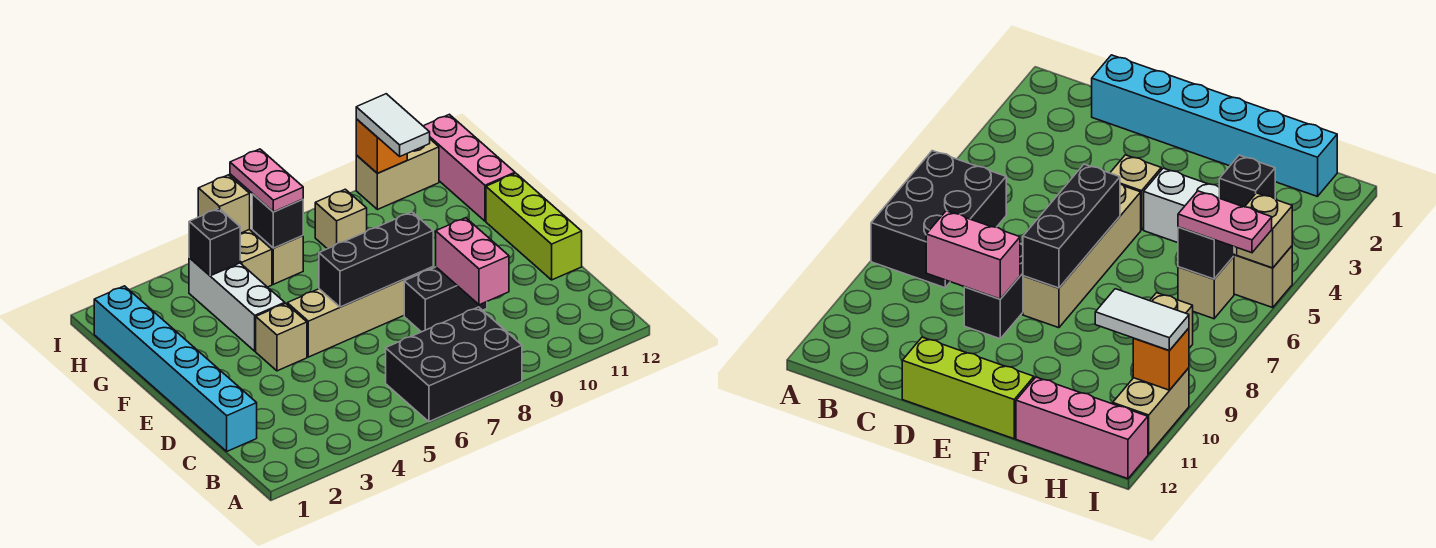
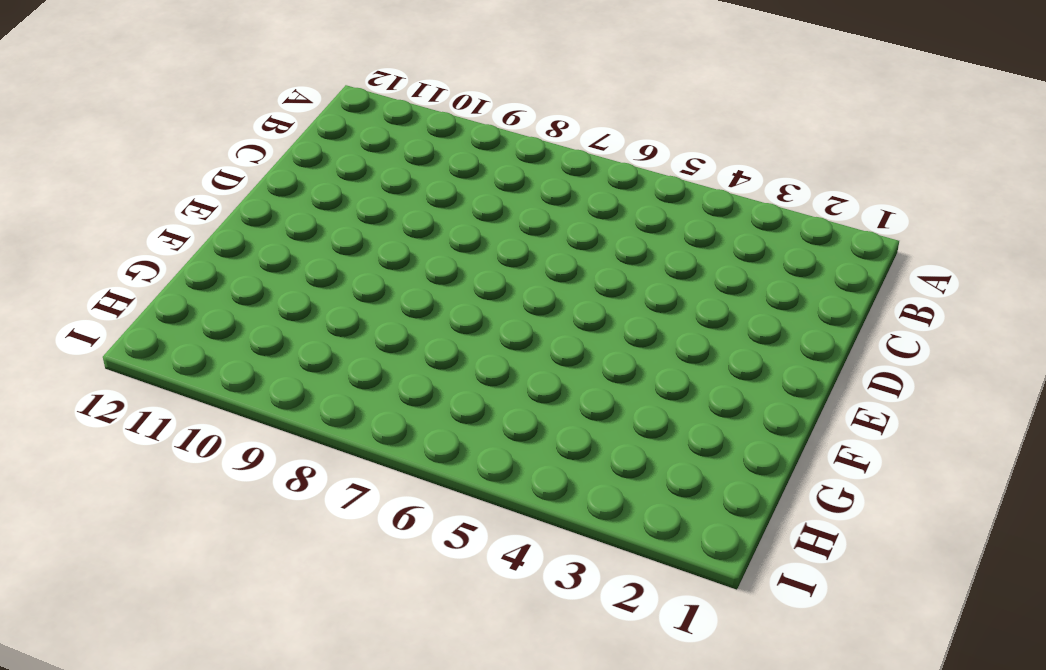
none -> black 2x3 brick [386,307,522,422]
none -> cyan 1x6 brick [94,286,257,451]
none -> black 1x2 brick [404,267,487,332]

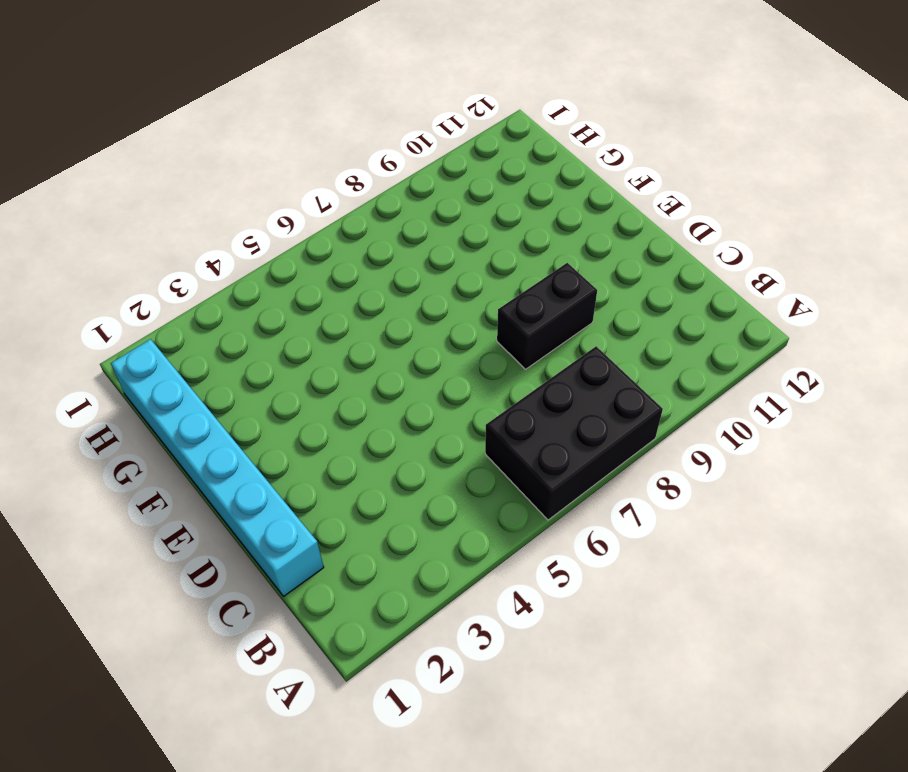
none -> lime 1x3 brick [486,173,582,280]
none -> tan 1x1 brick [256,303,307,371]
none -> tan 1x4 brick [287,267,433,357]

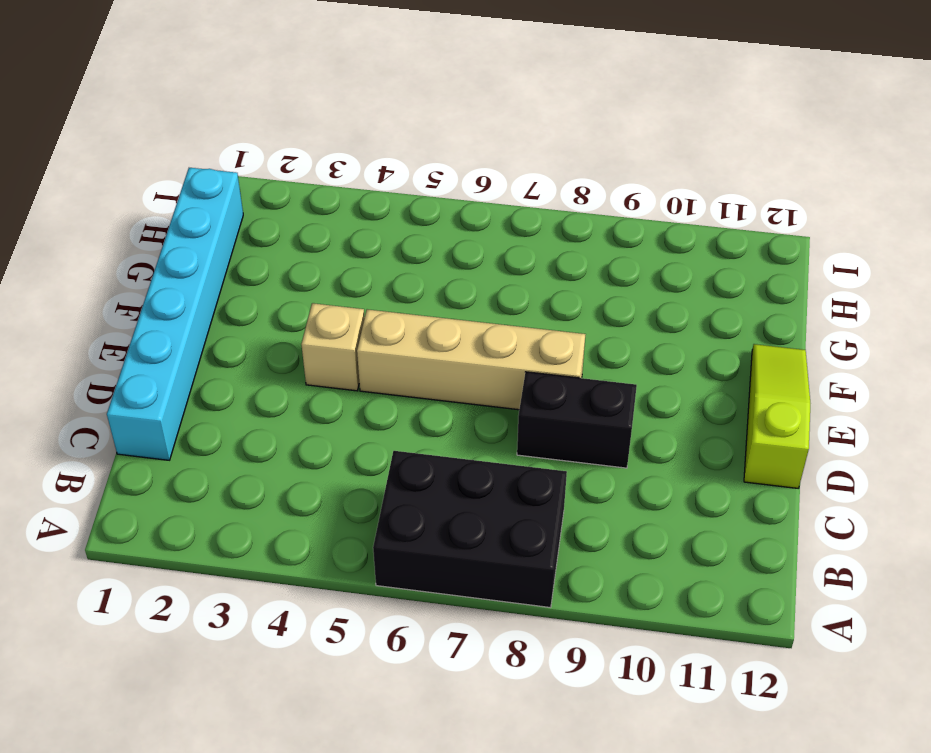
lime 1x3 slope [744,344,810,488] -> lime 1x3 brick [486,173,582,280]
none -> white 1x3 brick [189,258,285,351]
none -> pink 1x3 brick [424,114,515,221]
none -> tan 1x2 brick [240,230,272,287]

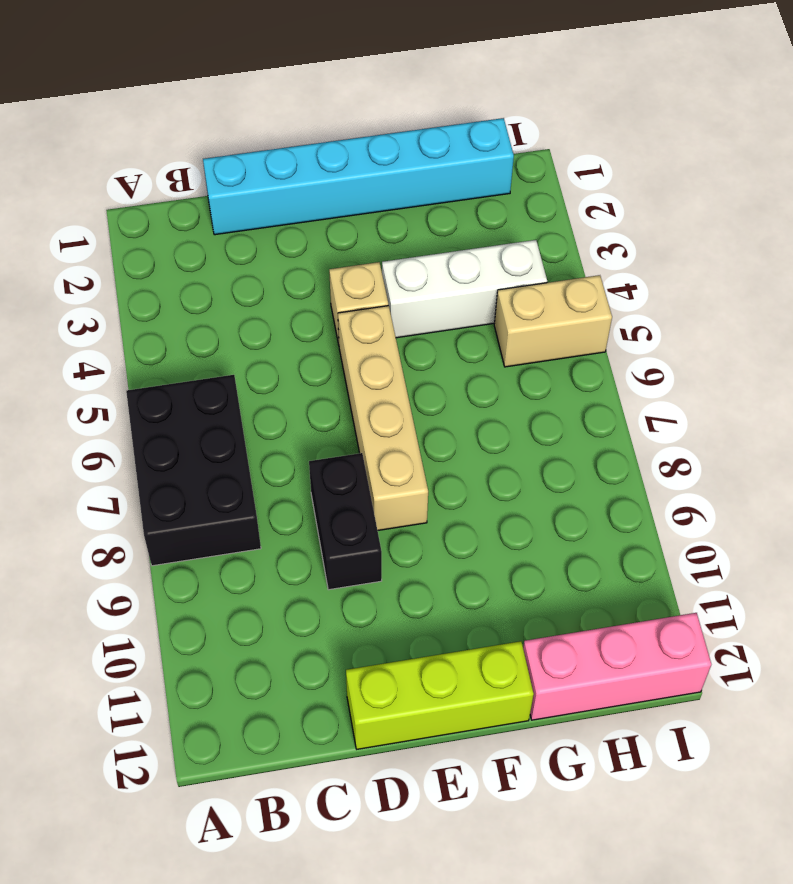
none -> tan 1x1 brick [252,230,303,284]
none -> tan 1x1 brick [315,189,367,249]
none -> tan 1x2 brick [356,139,439,210]

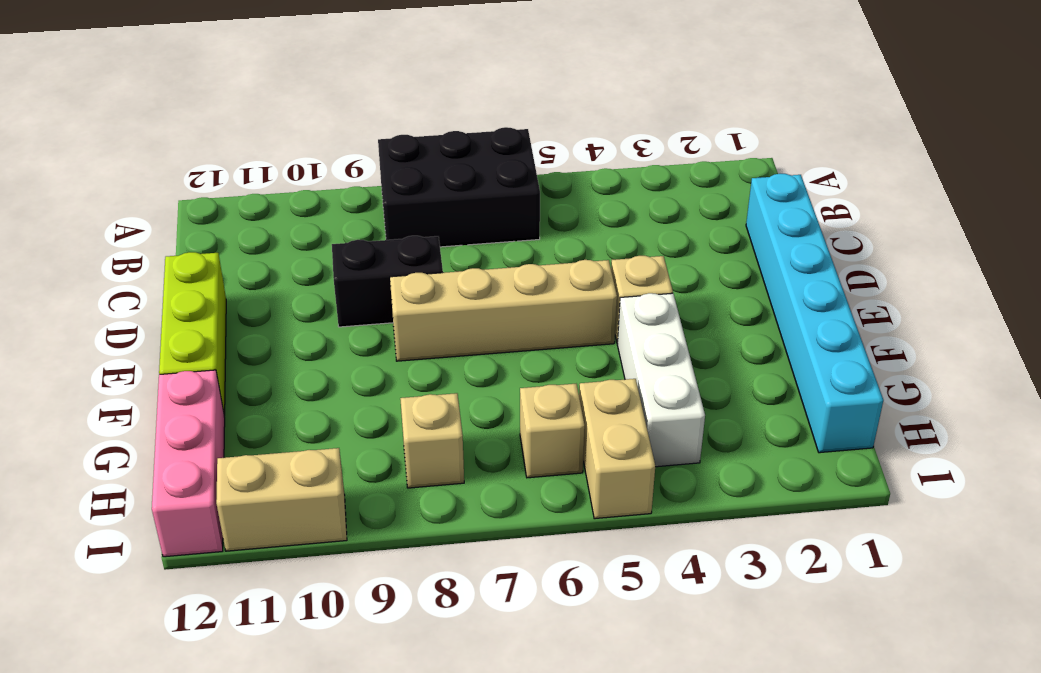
none -> pink 1x2 brick [436,218,509,305]
none -> black 1x3 brick [319,212,433,307]
none -> black 1x1 brick [189,208,240,276]

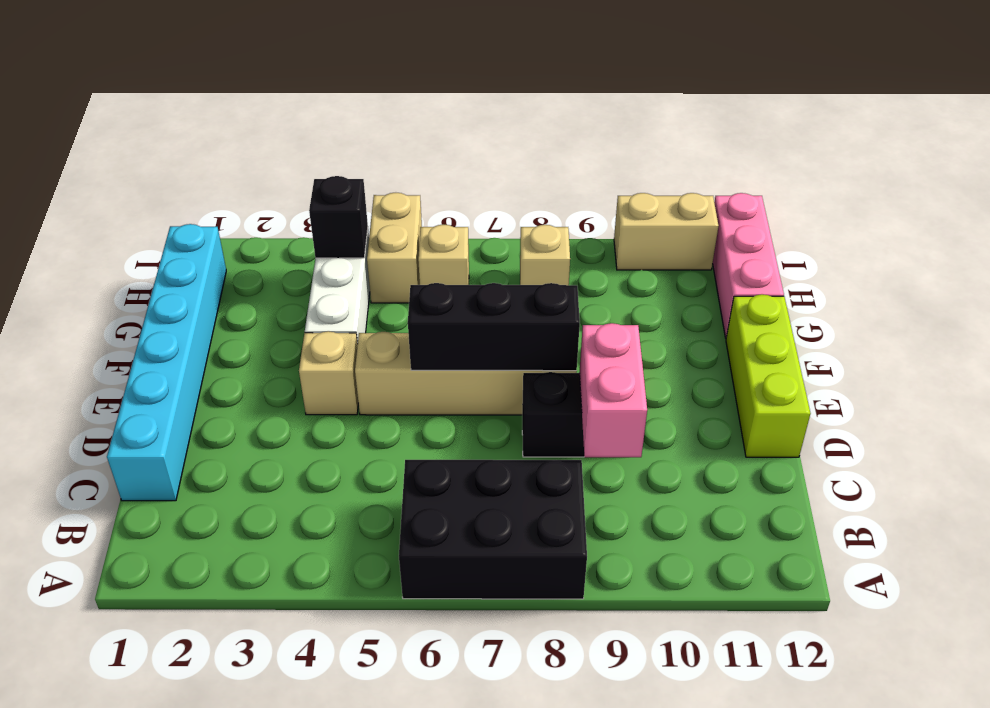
none -> black 1x1 brick [252,194,303,248]
none -> tan 1x1 brick [198,175,250,233]
none -> orange 1x1 brick [356,119,407,173]

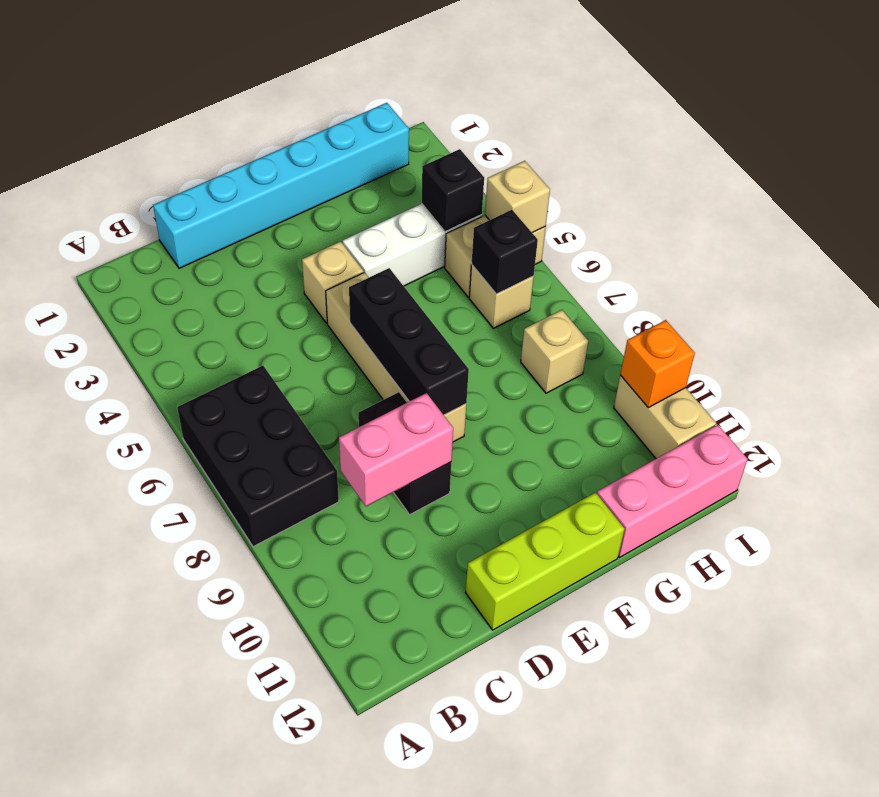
none -> pink 1x2 plate [230,149,303,212]
none -> white 1x2 tile [356,94,430,156]

